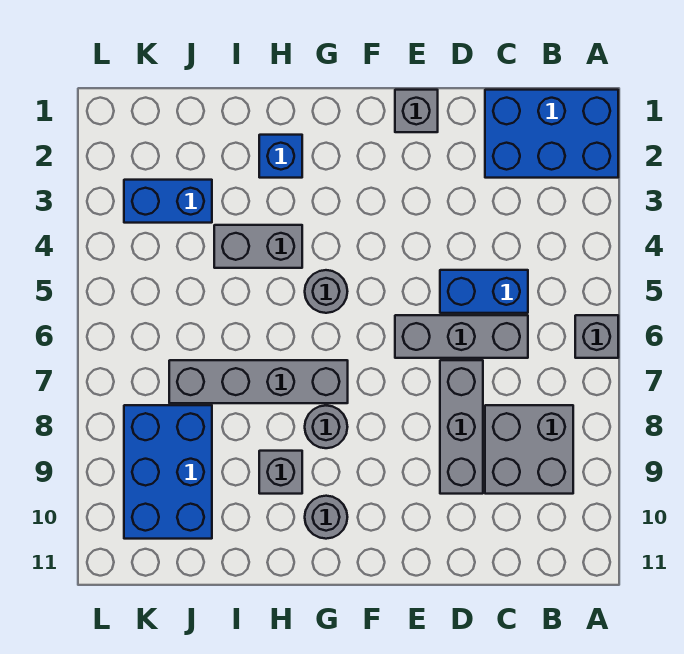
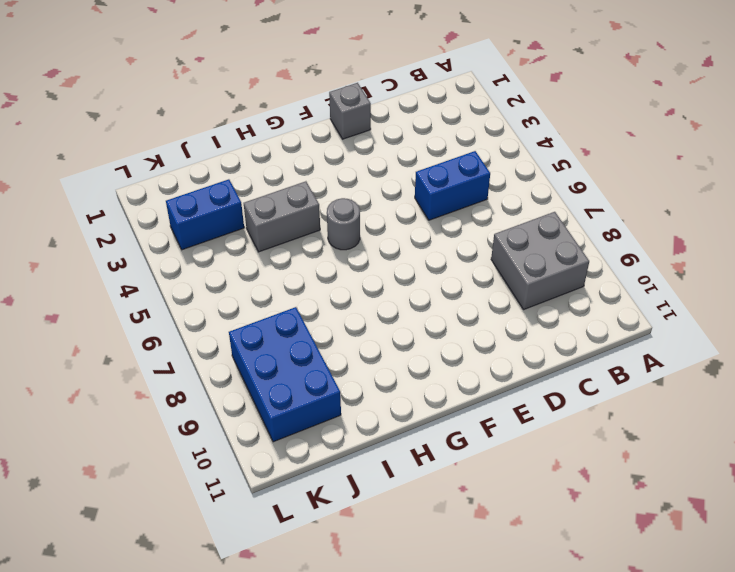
none -> blue 2x3 brick [485,90,618,178]
none -> grey 1x1 brick [575,315,618,358]
none -> grey 1x3 brick [395,315,528,358]

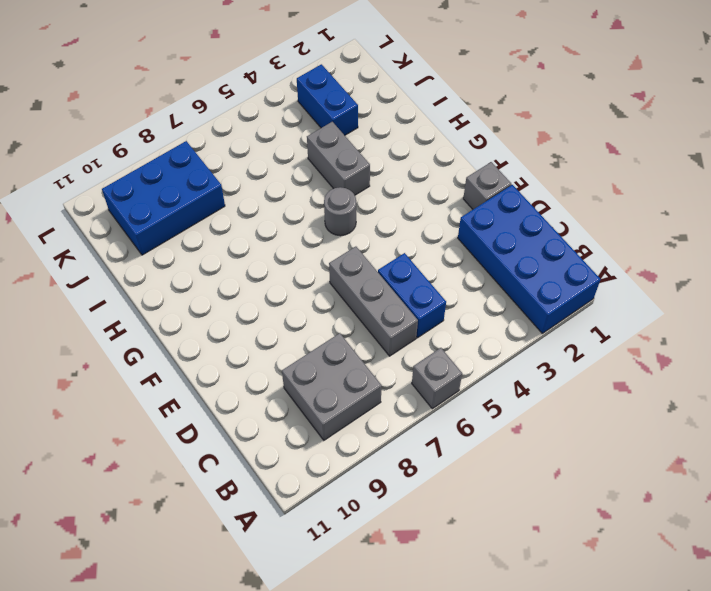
blue 2x4 brick [458,185,600,333] -> blue 2x3 brick [485,90,618,178]
none -> grey 1x3 brick [440,360,483,494]
none -> grey 1x4 brick [169,360,348,403]
none -> grey 1x1 round brick [305,406,347,448]

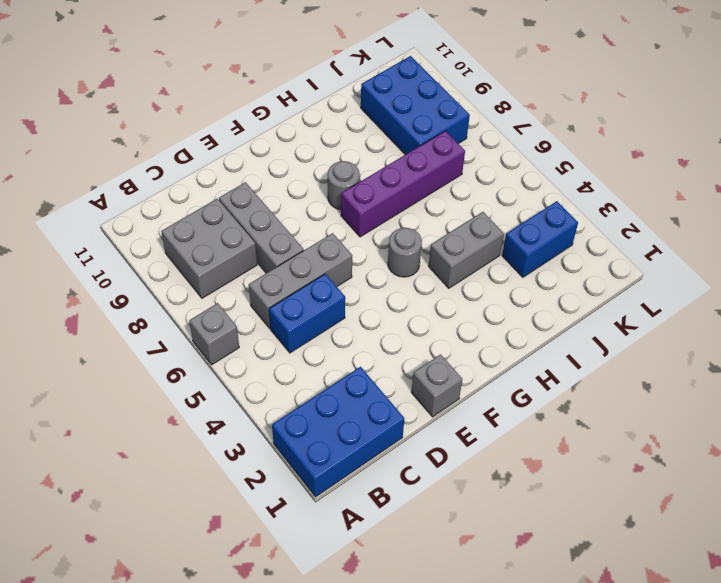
purple 1x4 brick [341,131,465,237] -> grey 1x4 brick [169,360,348,403]
none -> grey 1x1 round brick [305,496,347,539]
none -> blue 1x1 brick [259,135,302,178]
none -> grey 1x1 brick [259,451,302,494]

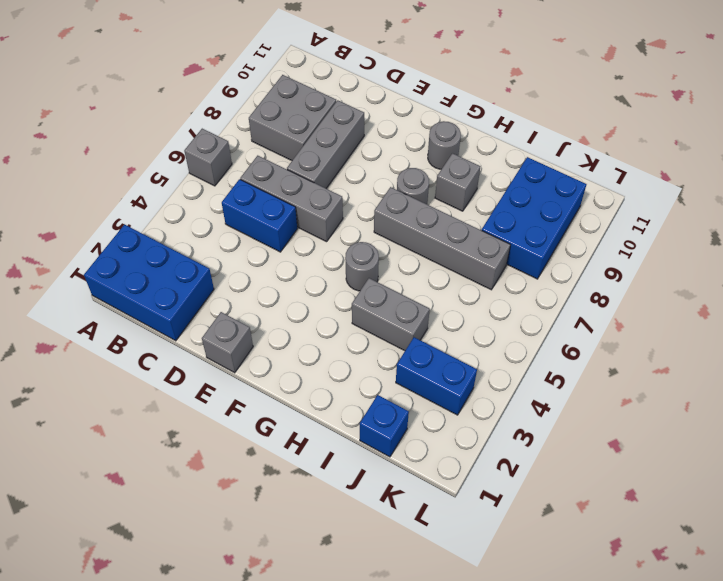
blue 1x1 brick [360,395,409,457] -> blue 1x1 brick moved to [259,135,302,178]

